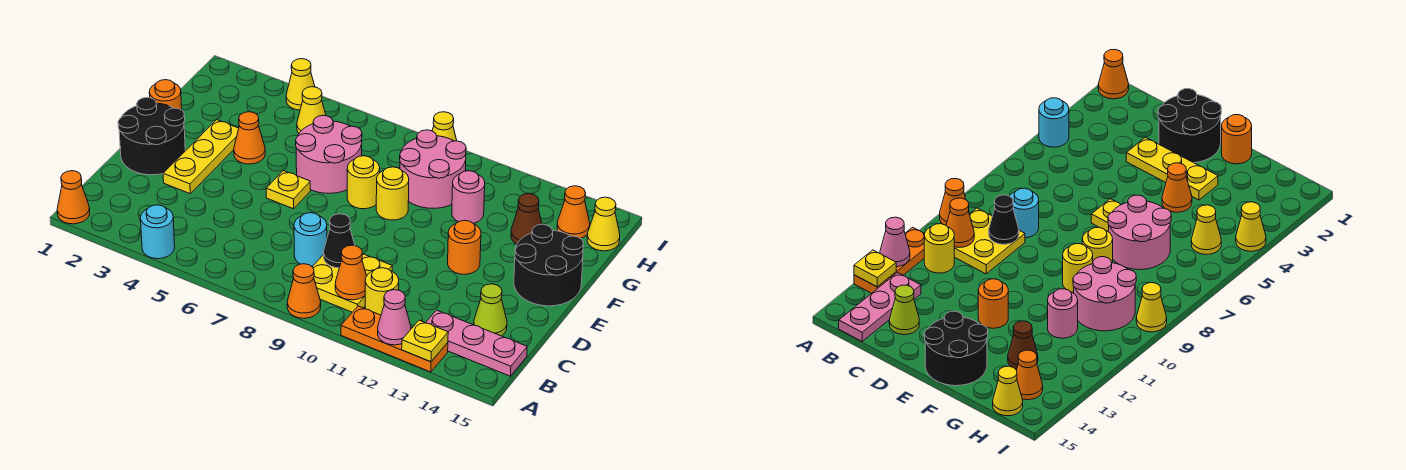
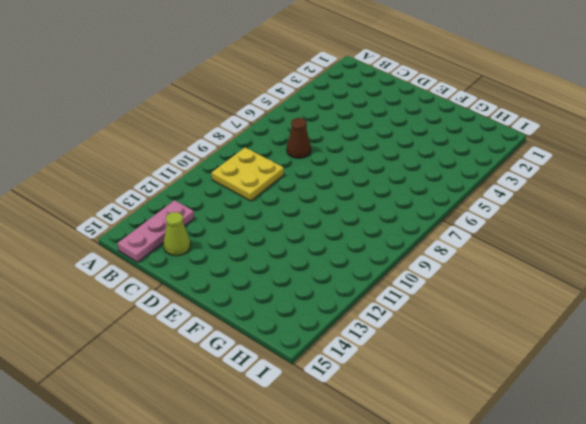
brown 1x1 cone [287,118,311,158] -> brown 1x1 cone moved to [511,193,542,244]
none -> orange 1x1 cone [57,171,90,224]
none -> cyan 1x1 round brick [141,205,175,259]
none -> orange 1x1 cone [287,264,321,318]
none -> orange 1x3 plate [341,306,448,372]

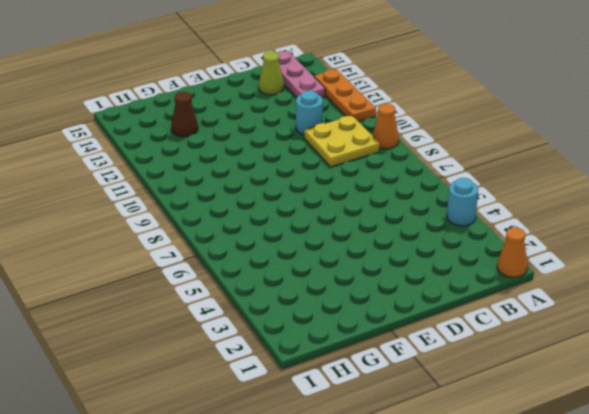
cyan 1x1 round brick [296,91,323,135] -> cyan 1x1 round brick moved to [294,213,327,266]
none -> yellow 1x1 round brick [365,268,399,315]
none -> black 2x2 round brick [118,97,185,175]
none -> yellow 1x3 plate [163,120,239,194]
none -> yellow 1x1 plate [266,171,311,209]

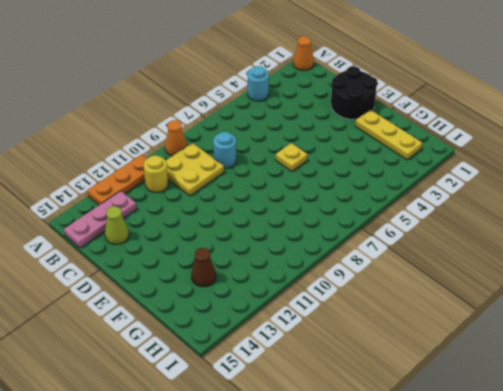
yellow 1x3 plate [355,110,422,160] -> yellow 1x3 plate moved to [163,120,239,194]
none -> orange 1x1 round brick [448,220,481,274]
none -> black 2x2 round brick [514,224,583,306]
none -> orange 1x1 round brick [149,80,182,110]
none -> orange 1x1 cone [234,112,265,164]

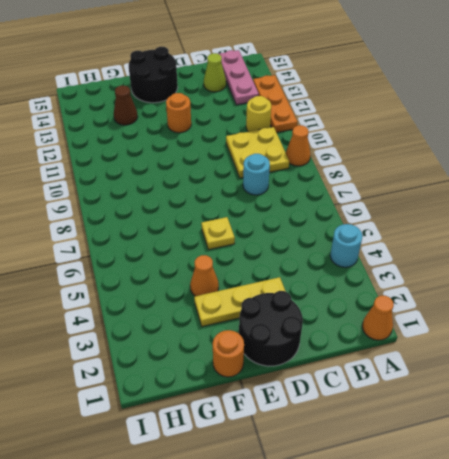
none -> pink 2x2 round brick [296,115,362,193]
none -> yellow 1x1 round brick [347,156,380,209]
none -> yellow 1x1 round brick [376,167,409,220]
none -> pink 2x2 round brick [400,130,466,208]

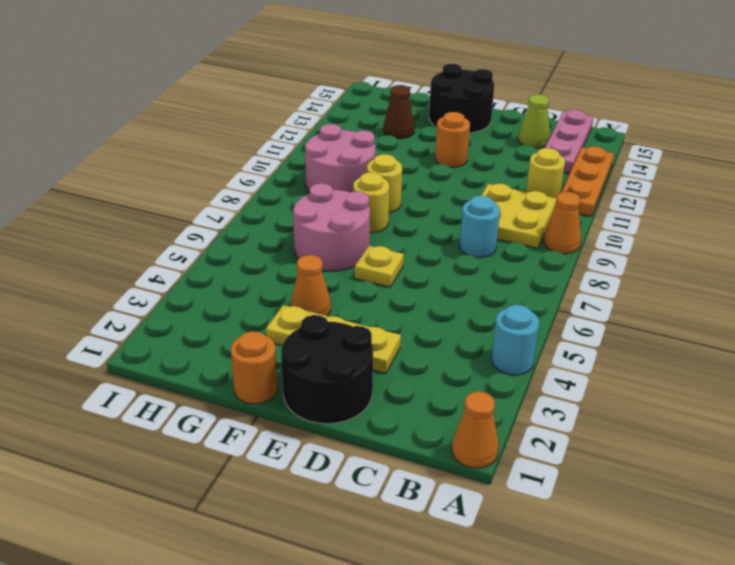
none -> pink 1x1 round brick [452,171,485,223]
none -> yellow 1x1 cone [297,87,326,133]
none -> orange 1x1 cone [557,186,590,238]
none -> yellow 1x1 cone [587,197,620,251]

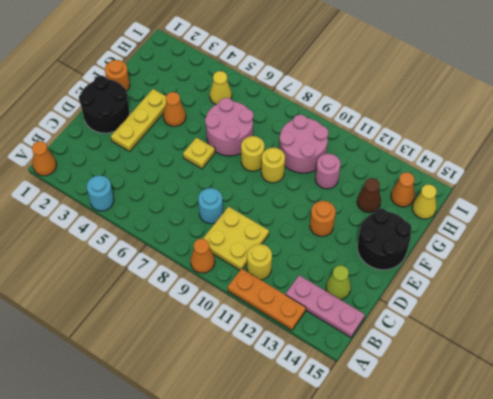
none -> yellow 1x1 cone [286,59,315,110]
none -> yellow 1x1 cone [432,112,457,141]
none -> pink 1x1 cone [378,290,411,345]
none -> yellow 1x1 plate [402,320,448,362]

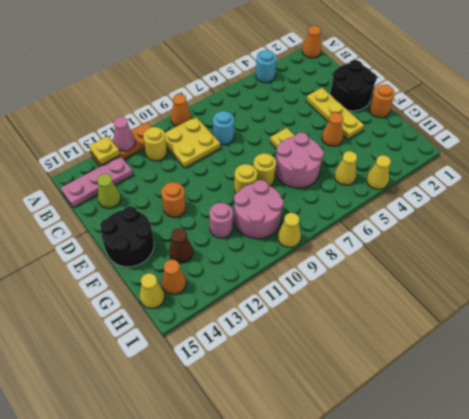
none -> orange 1x1 cone [335,245,367,300]
none -> black 1x1 cone [324,214,355,268]

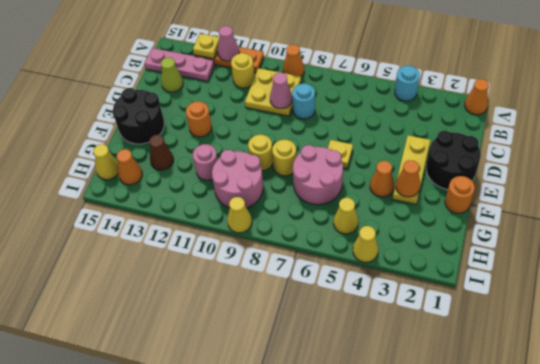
pink 1x1 cone [270,73,292,108] -> black 1x1 cone [324,214,355,268]
orange 1x1 cone [396,160,420,197] -> orange 1x1 cone moved to [335,245,367,300]

